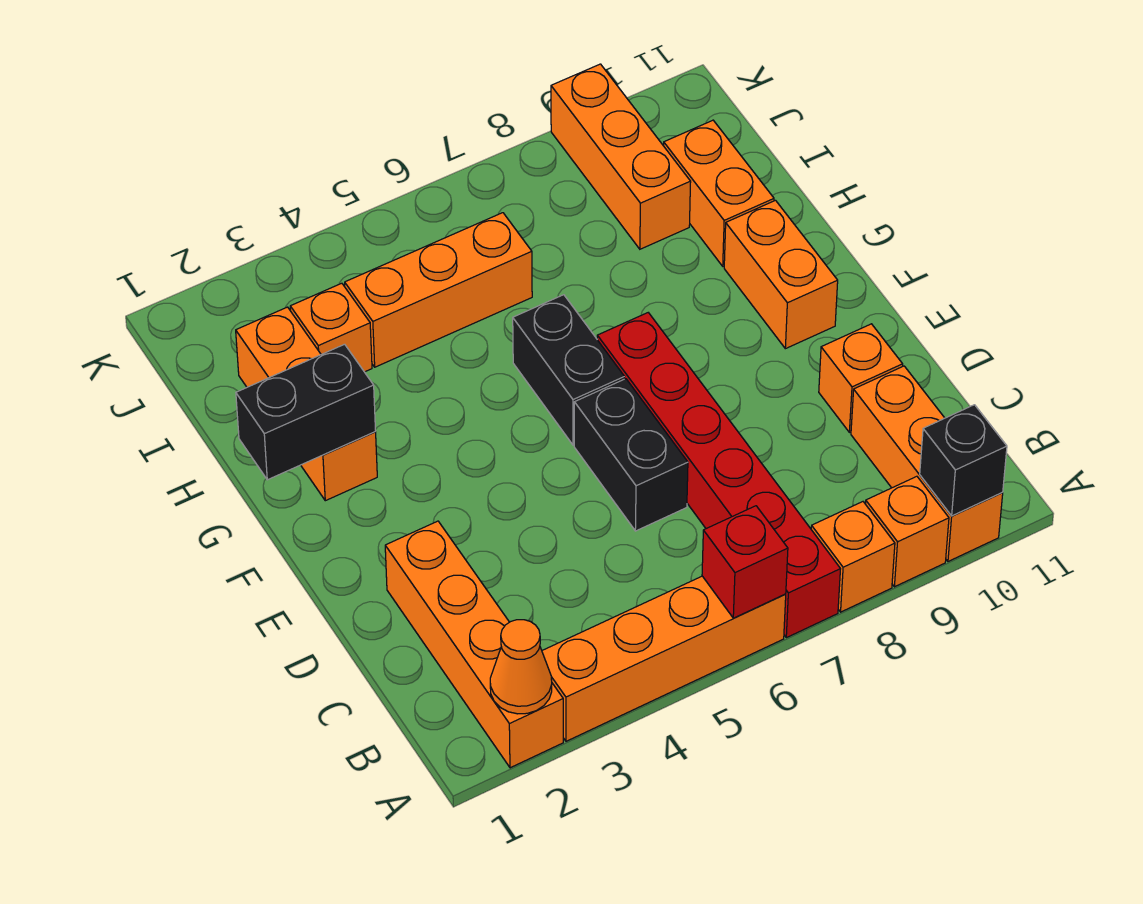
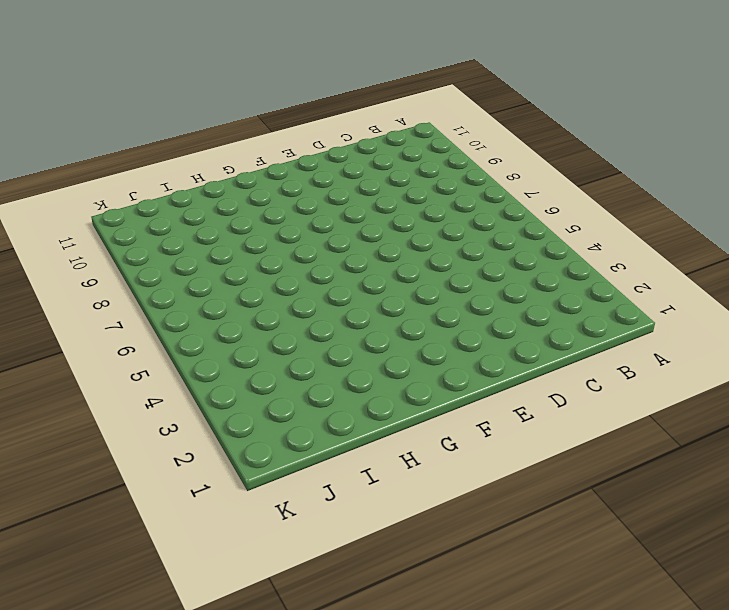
none -> orange 1x4 brick [385,521,563,768]
none -> orange 1x4 brick [542,576,786,741]
none -> red 1x6 brick [597,313,840,638]

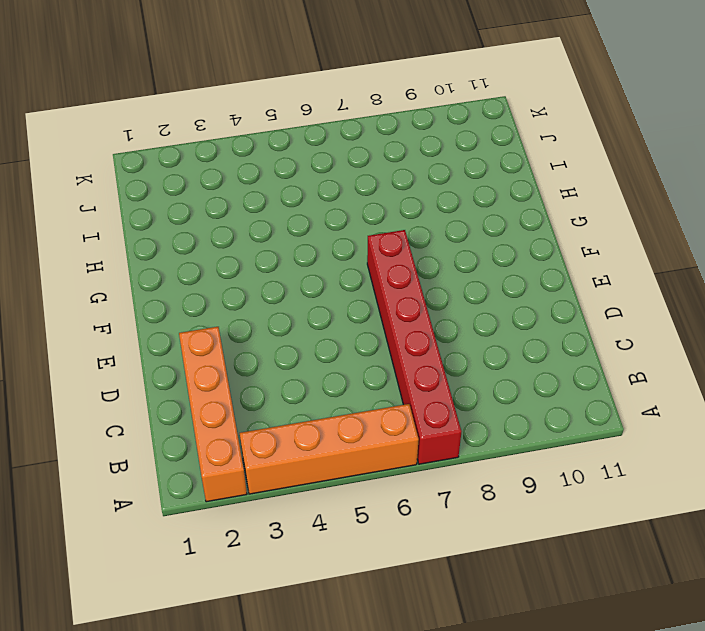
none -> orange 1x1 brick [811,502,895,612]
none -> orange 1x1 brick [866,476,949,587]
none -> orange 1x3 brick [851,366,1003,561]

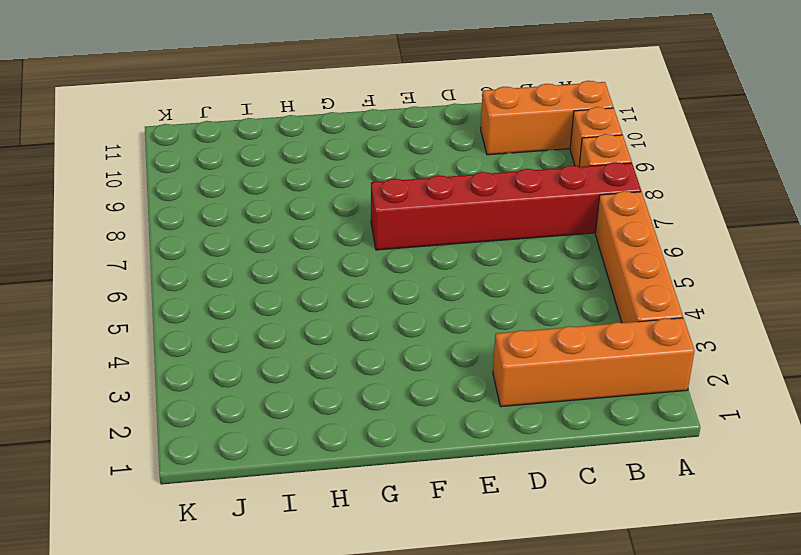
none -> black 1x2 brick [574,379,688,531]
none -> orange 1x1 brick [819,324,903,432]
none -> black 1x2 brick [513,295,624,445]

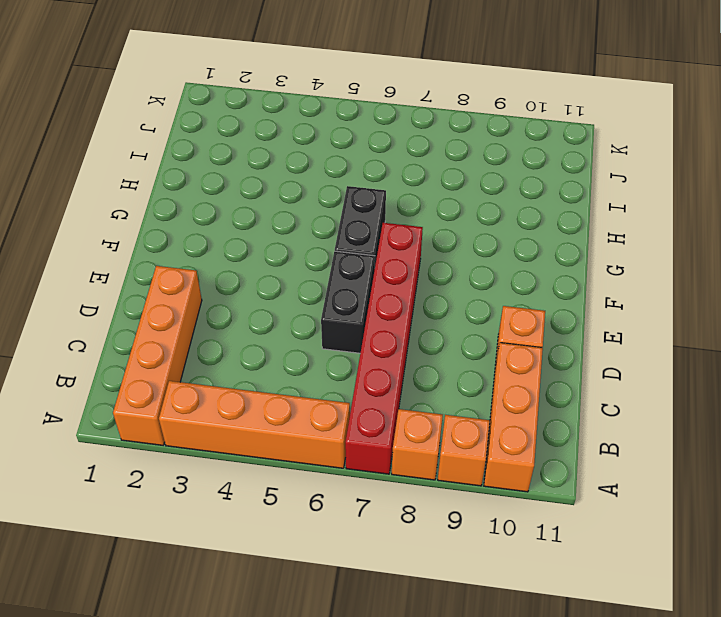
none -> orange 1x2 brick [724,200,838,349]
none -> orange 1x3 brick [236,307,377,501]
none -> orange 1x2 brick [664,120,774,266]

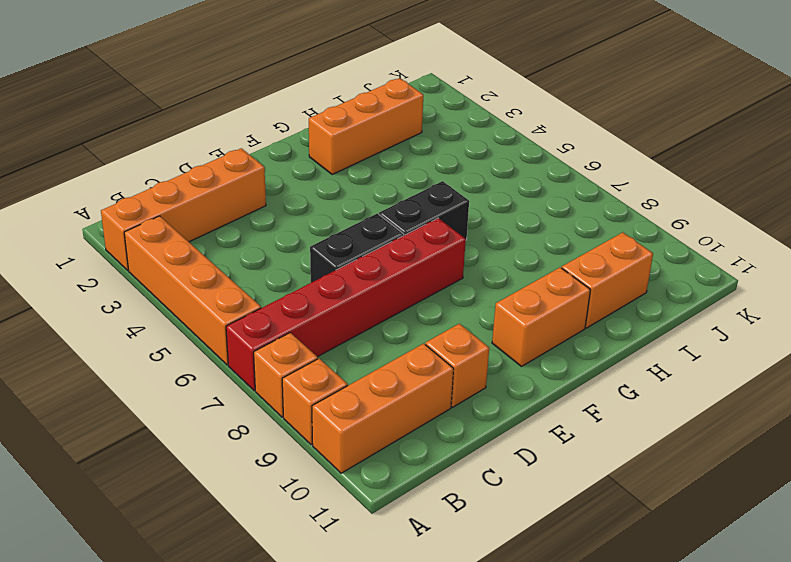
none -> orange 1x1 brick [290,283,372,372]
none -> orange 1x3 brick [345,213,532,367]
none -> orange 1x3 brick [551,64,691,249]

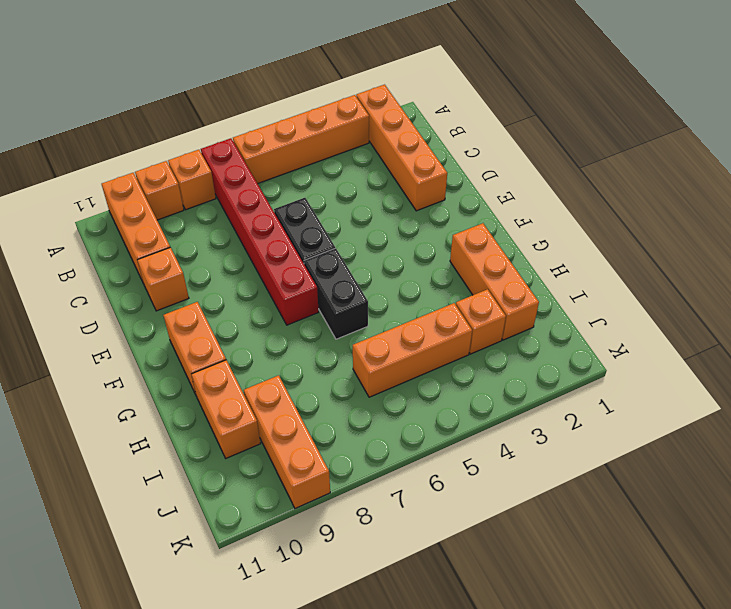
none -> orange 1x1 cone [490,620,552,714]
none -> red 1x1 brick [702,506,788,618]
none -> black 1x1 brick [920,405,1007,516]

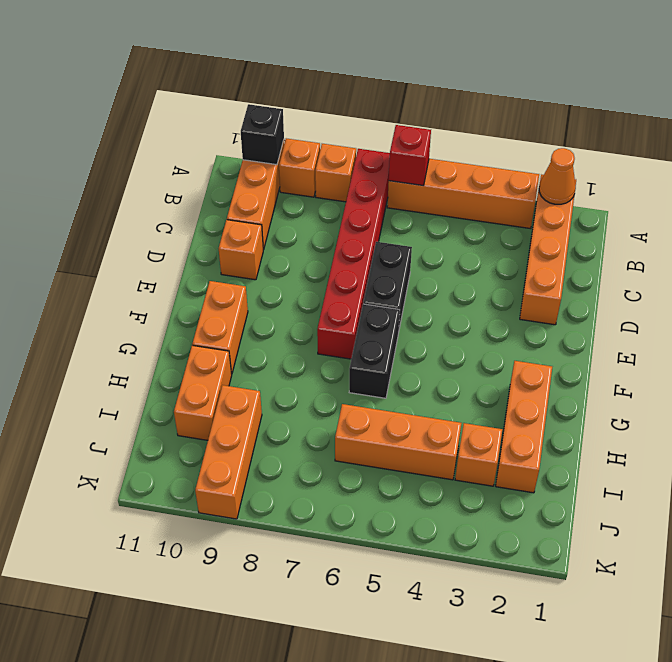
none -> black 1x2 brick [236,344,376,480]

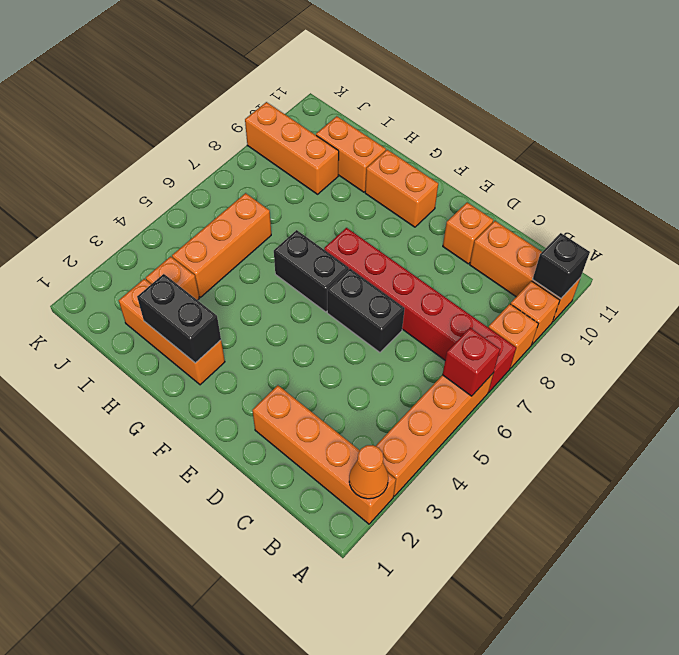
black 1x2 brick [137,274,221,363] -> black 1x2 brick turned to [236,344,376,480]

